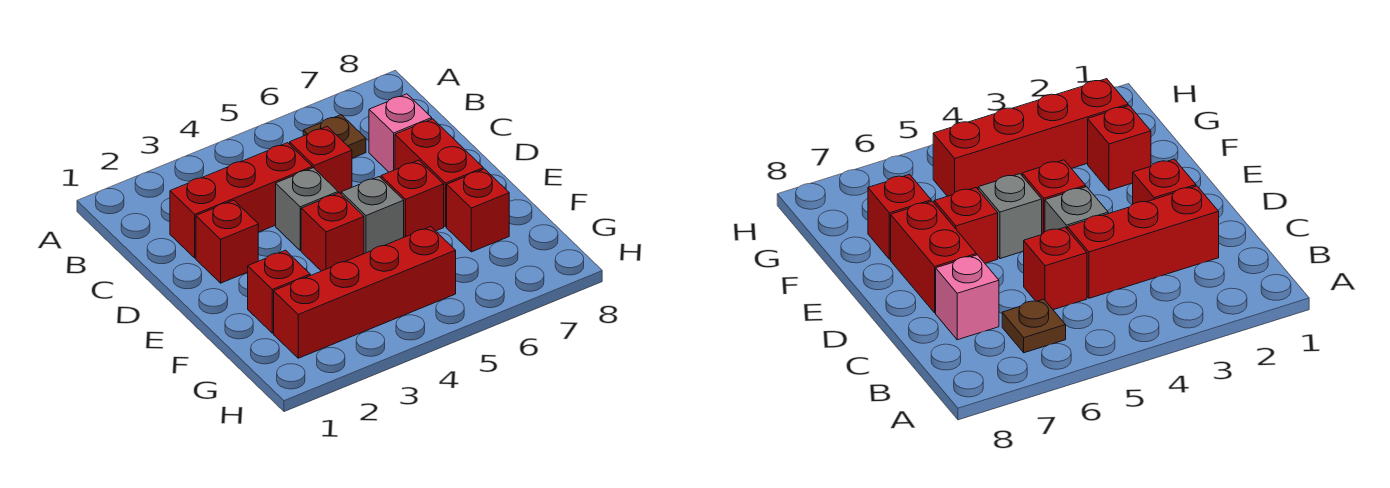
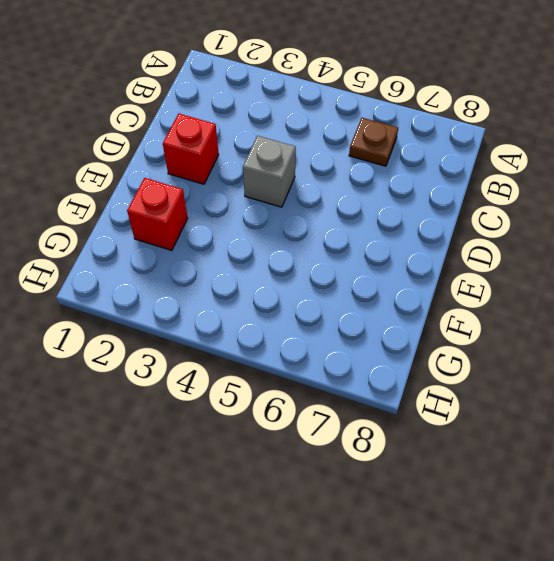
none -> red 1x3 brick [170,143,312,258]
none -> red 1x1 brick [290,126,352,194]
none -> pink 1x1 brick [369,94,432,172]

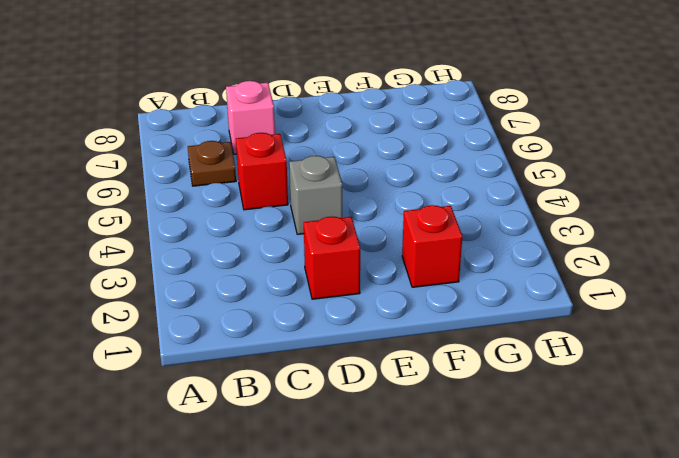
none -> red 1x3 brick [170,143,312,258]
none -> red 1x2 brick [395,119,483,227]
none -> red 1x1 brick [301,193,364,271]

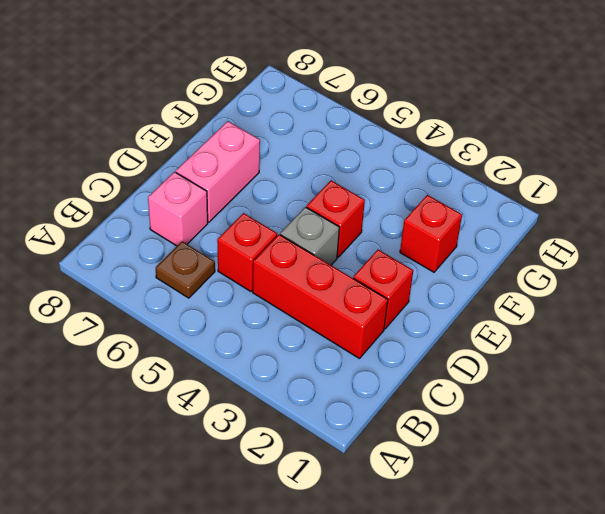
pink 1x2 brick [176,121,260,222] -> red 1x2 brick [395,119,483,227]
none -> grey 1x1 brick [341,177,404,254]
none -> red 1x1 brick [381,160,444,237]
none -> red 1x1 brick [447,169,509,252]

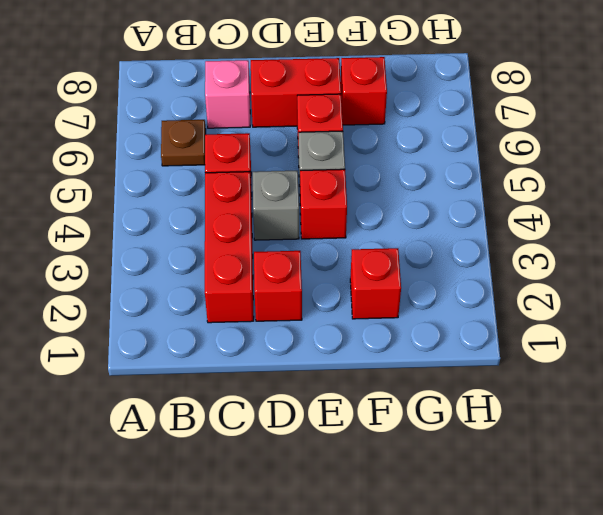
none -> red 1x4 brick [274,227,456,358]

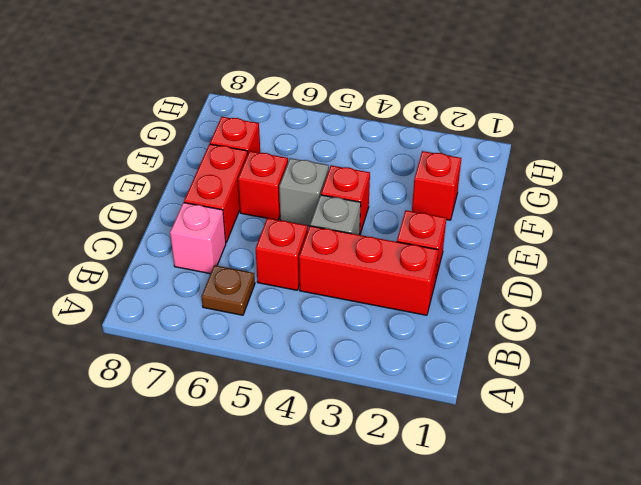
none -> red 1x4 brick [274,227,456,358]

